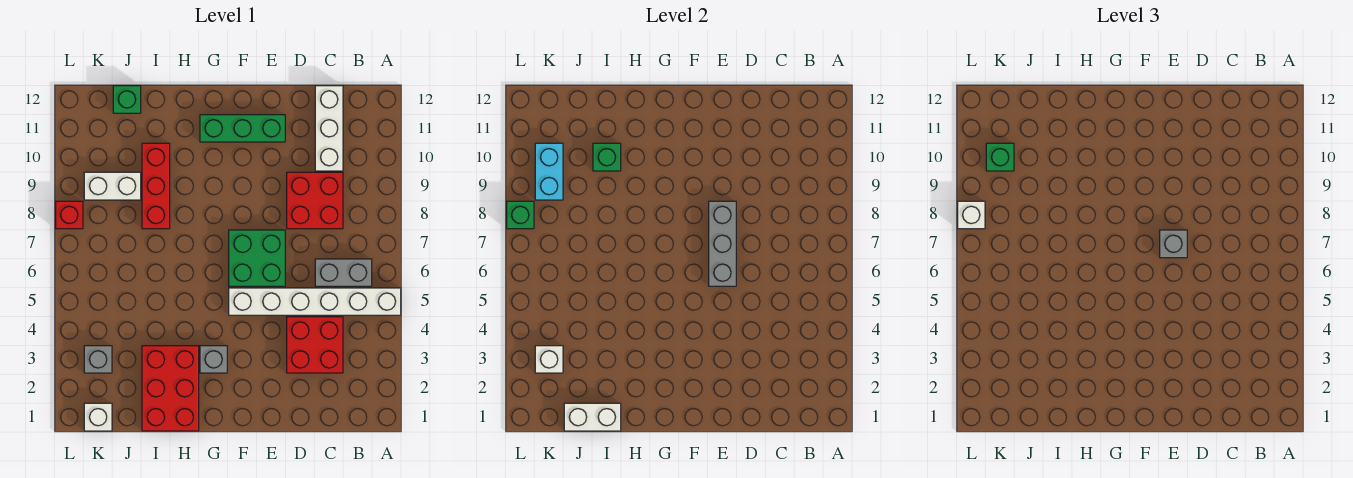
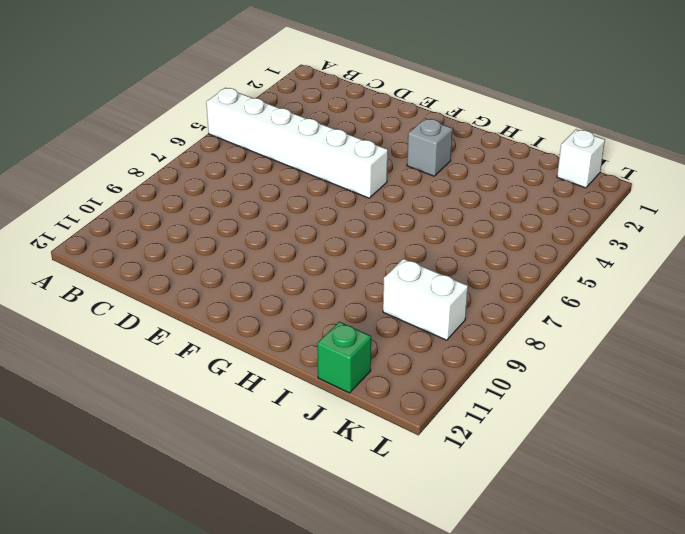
none -> grey 1x2 brick [315,259,372,286]
none -> red 2x2 brick [287,317,343,373]
none -> red 2x2 brick [287,172,343,229]

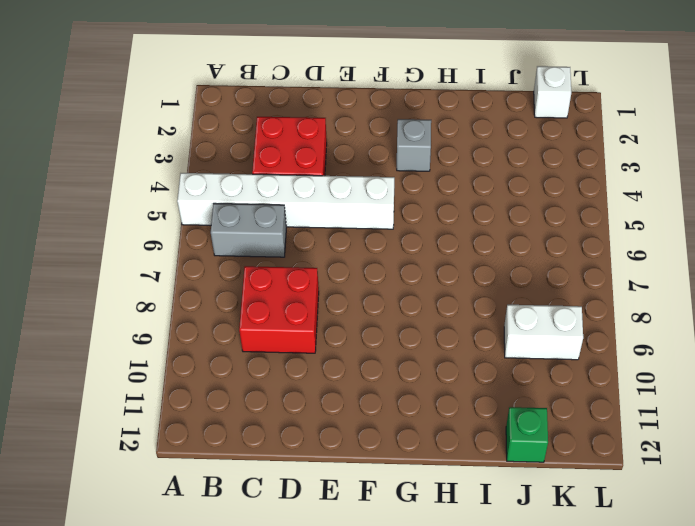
none -> white 1x3 brick [315,86,343,171]
none -> green 2x2 brick [229,230,285,286]
none -> green 1x3 brick [200,115,285,142]

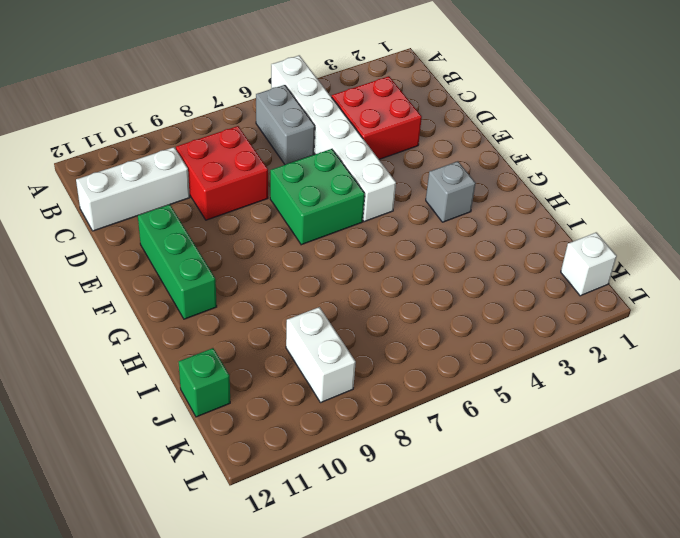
none -> red 2x3 brick [142,346,199,431]
none -> red 1x3 brick [142,143,170,229]
none -> grey 1x1 brick [84,346,112,373]

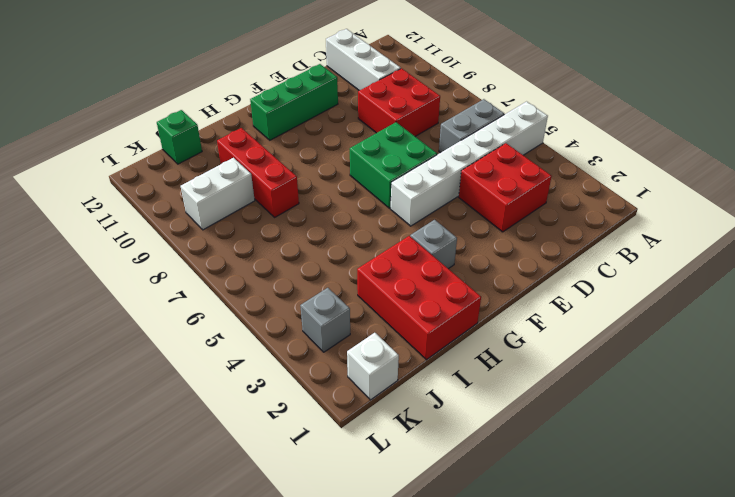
none -> red 1x1 brick [56,201,83,229]
none -> grey 1x3 brick [709,201,736,286]
none -> white 1x2 brick [564,403,621,431]

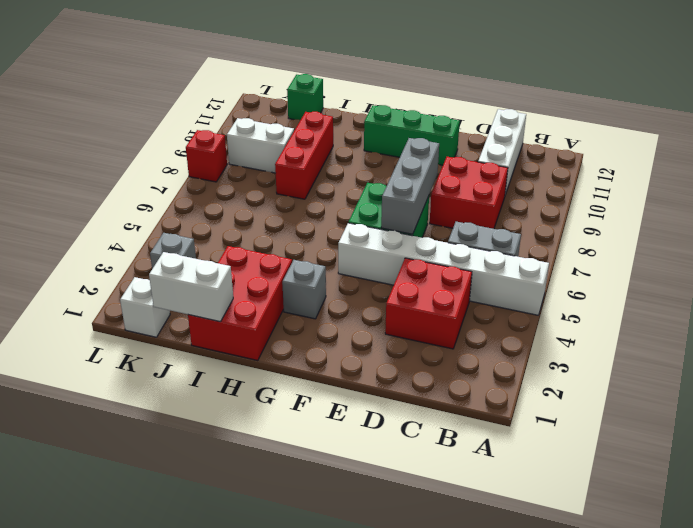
none -> green 1x1 brick [593,143,621,171]
none -> white 1x1 brick [535,346,563,373]
none -> cyan 1x2 brick [535,143,563,200]

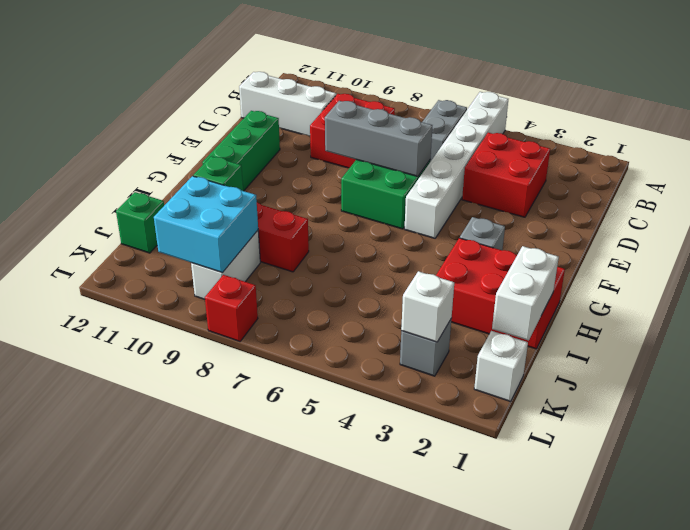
cyan 2x2 brick [154,176,258,273] -> cyan 1x2 brick [535,143,563,200]
none -> green 1x1 brick [507,201,534,229]
none -> grey 1x1 brick [1160,230,1187,258]
none -> green 1x1 brick [986,143,1014,171]

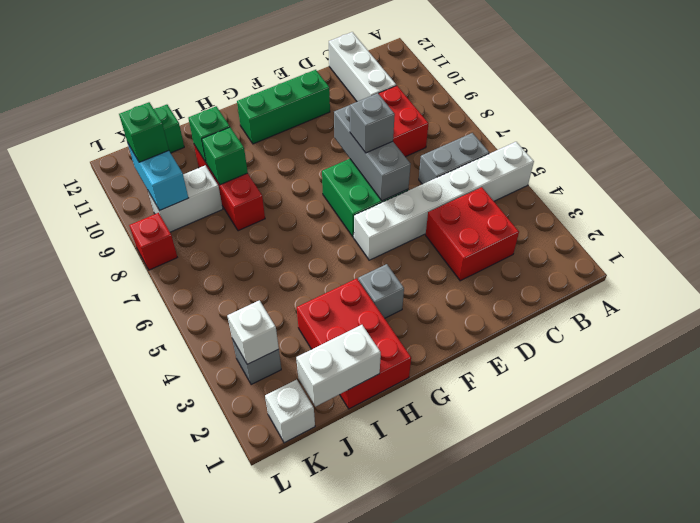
green 1x1 brick [202,127,248,185] -> green 1x1 brick moved to [507,201,534,229]
none -> white 1x1 brick [958,201,985,229]

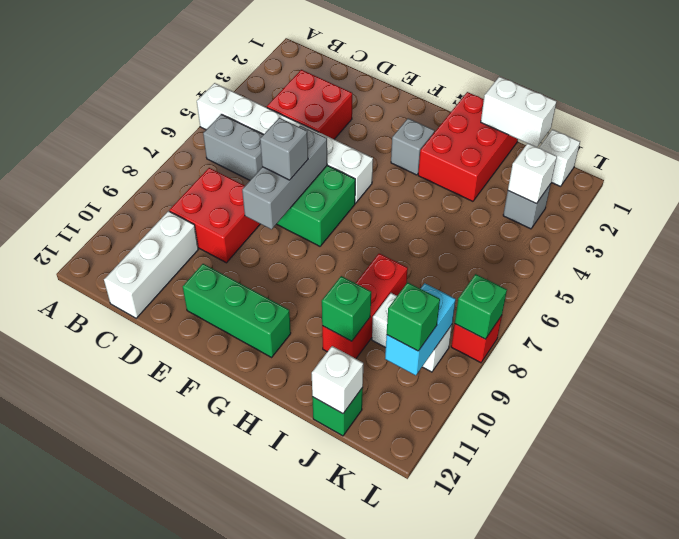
white 1x1 brick [312,346,363,414] -> white 1x1 brick moved to [958,201,985,229]

